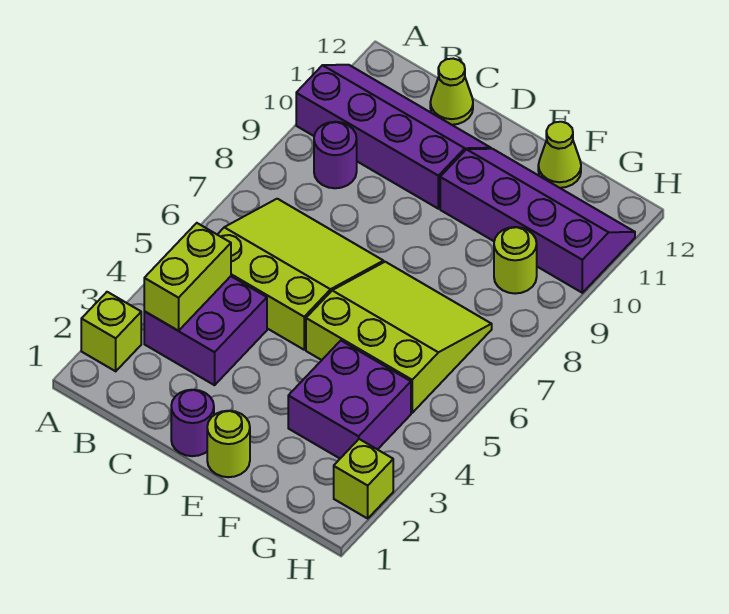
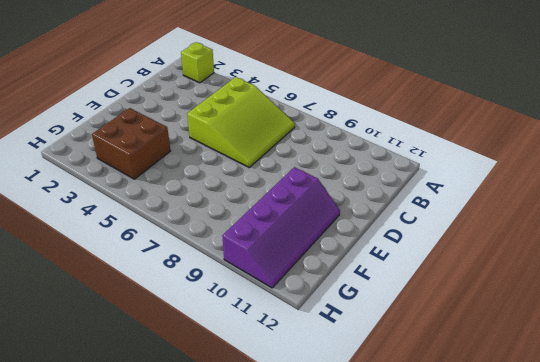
brown 2x2 brick [92,108,170,179] -> purple 2x2 brick [288,341,411,458]
none -> purple 2x4 slope [296,65,491,209]
none -> purple 2x2 brick [144,276,267,385]
none -> purple 1x1 round brick [314,122,357,188]

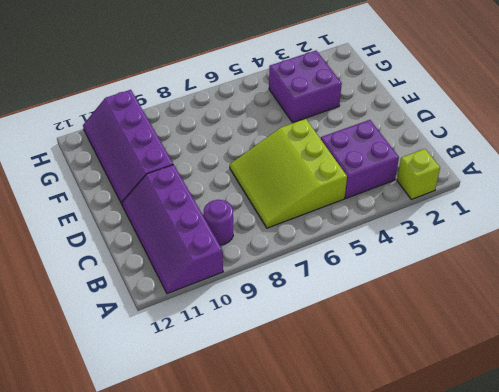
none -> lime 1x1 cone [430,59,473,125]
none -> purple 1x1 round brick [171,390,214,456]
none -> lime 1x1 round brick [207,411,250,477]

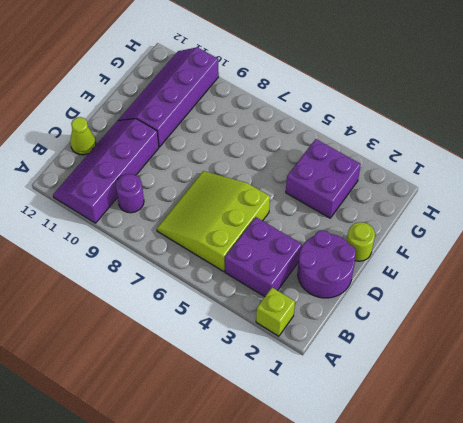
purple 2x2 round brick [298,230,356,298] -> purple 1x1 round brick [171,390,214,456]
none -> lime 3x3 slope [306,262,492,413]
none -> lime 1x1 cone [538,122,581,188]
none -> lime 1x1 round brick [494,227,537,294]

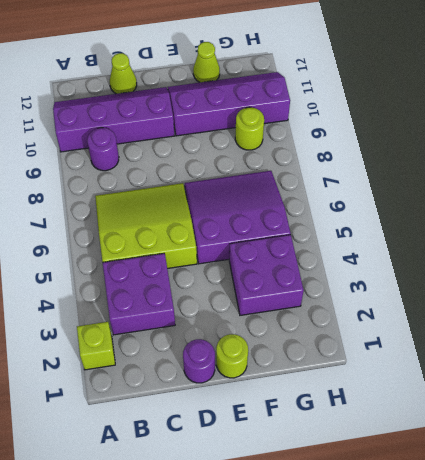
purple 3x3 slope [185,171,291,264] -> lime 3x3 slope [306,262,492,413]
none -> lime 1x1 brick [334,439,393,518]
none -> lime 1x2 brick [144,223,231,331]

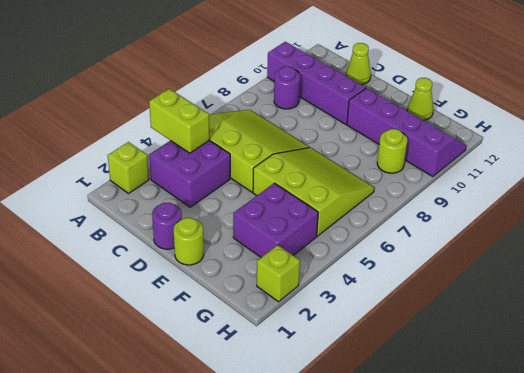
lime 1x2 brick [149,89,210,153] -> lime 1x2 brick turned to [144,223,231,331]

